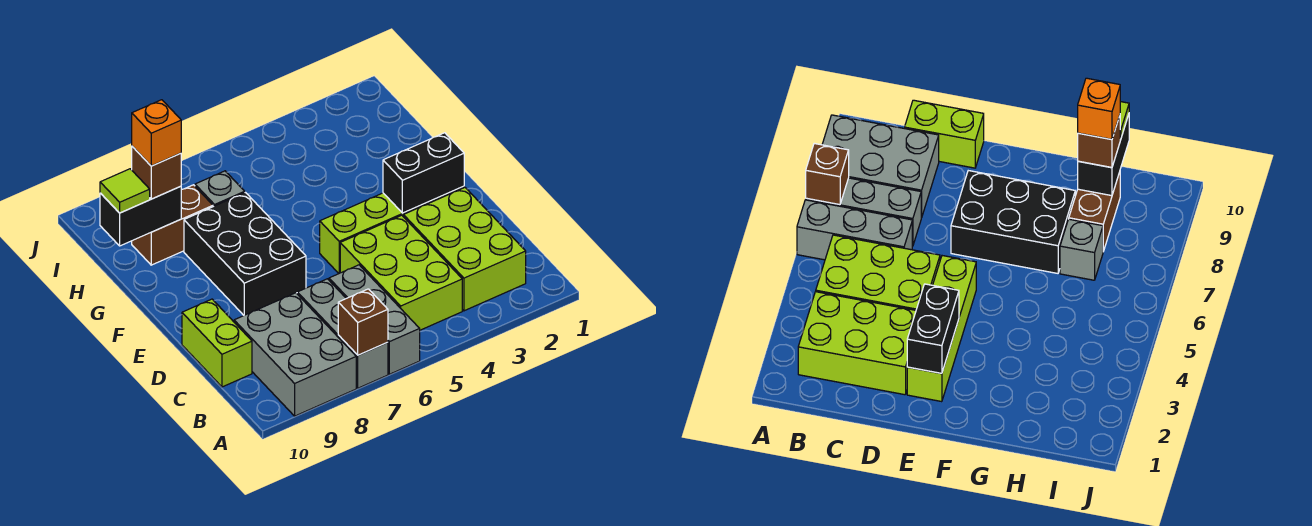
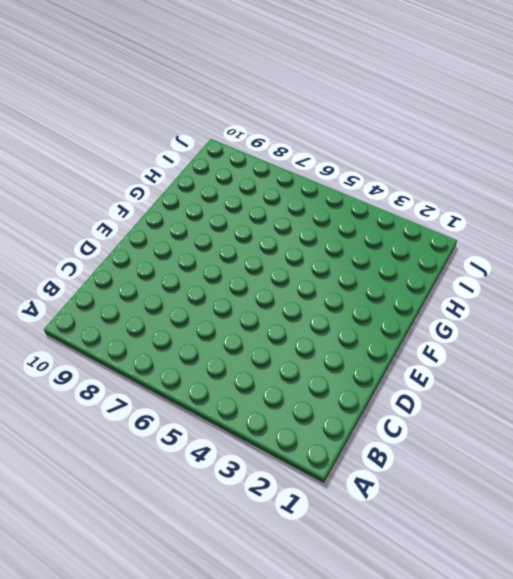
none -> grey 1x3 brick [329,265,420,374]
none -> grey 1x3 brick [297,279,388,388]
none -> grey 2x3 brick [234,293,356,416]

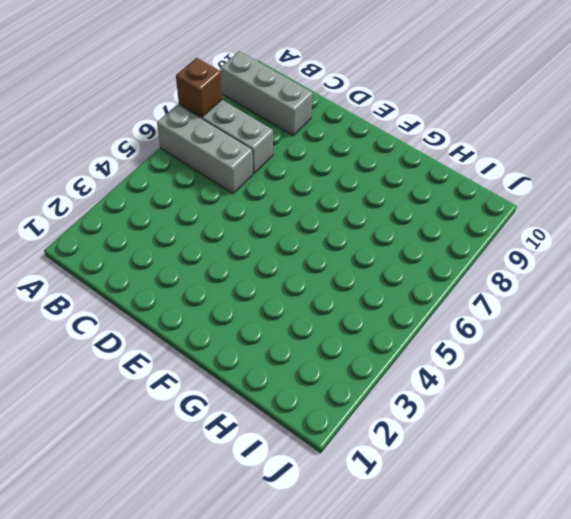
grey 1x3 brick [220,51,313,136] -> grey 2x3 brick [234,293,356,416]
none -> lime 2x3 brick [403,187,526,311]
none -> lime 2x3 brick [340,215,462,330]
none -> lime 1x2 brick [182,299,252,387]

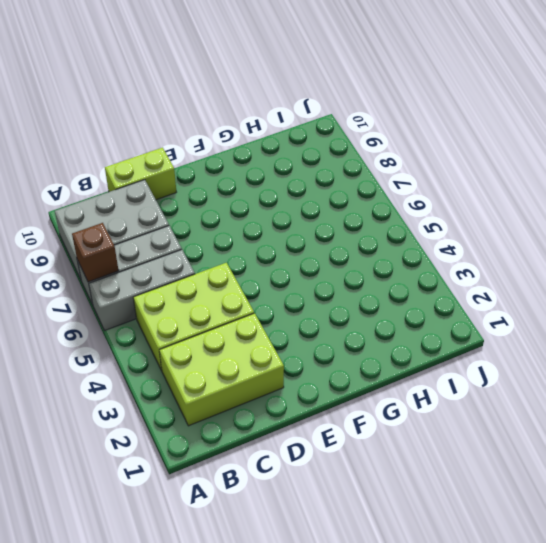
none -> lime 1x4 brick [320,186,464,273]
none -> black 2x3 brick [184,193,306,315]
none -> grey 1x1 brick [195,171,245,207]

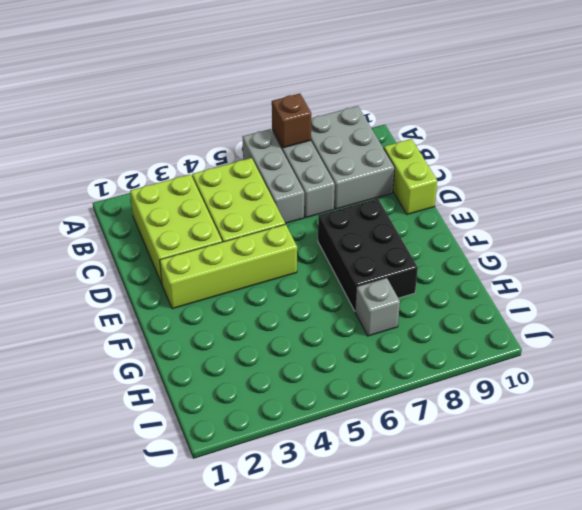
none -> brown 1x2 brick [132,185,213,265]
none -> black 1x2 brick [383,133,464,213]
none -> black 1x2 brick [100,186,181,246]

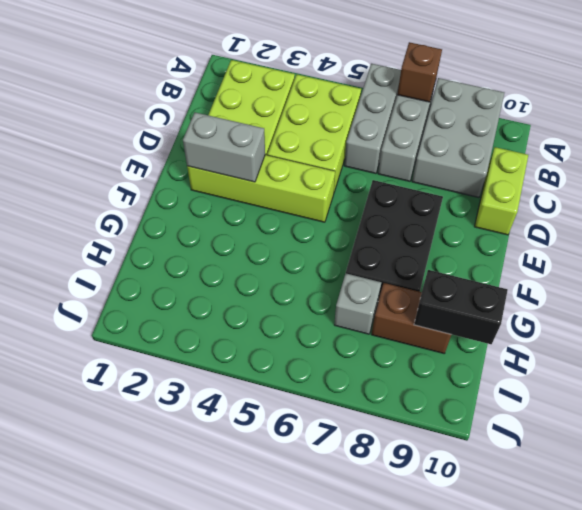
grey 1x2 brick [183,112,266,182] -> black 1x2 brick [383,133,464,213]
none -> brown 1x1 brick [132,146,181,199]
none -> lime 1x1 tile [100,169,150,213]
none -> orange 1x1 brick [132,100,181,166]

